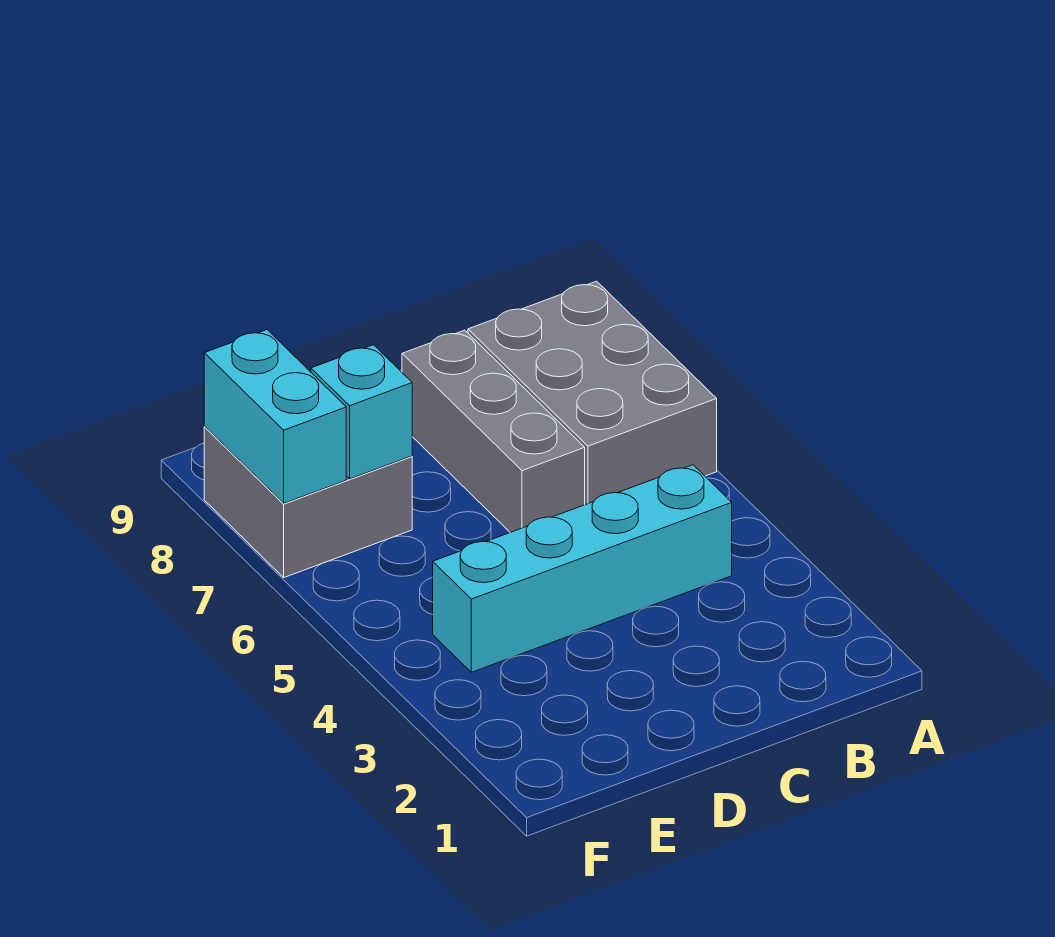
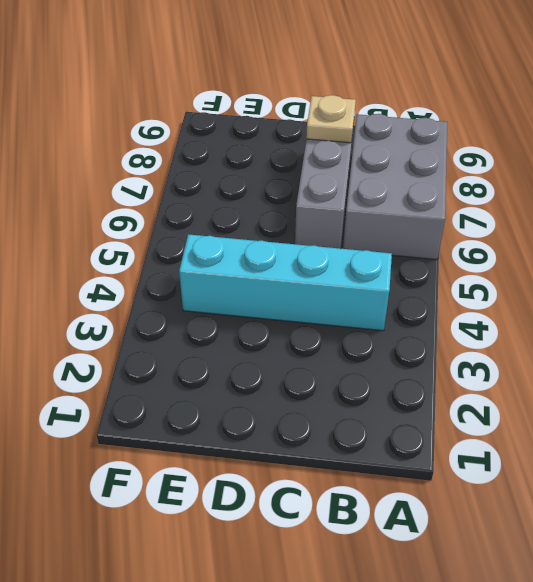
tan 1x1 plate [306,95,356,143] -> none
none -> grey 2x2 brick [204,427,412,577]
none -> cyan 1x1 brick [311,345,412,479]

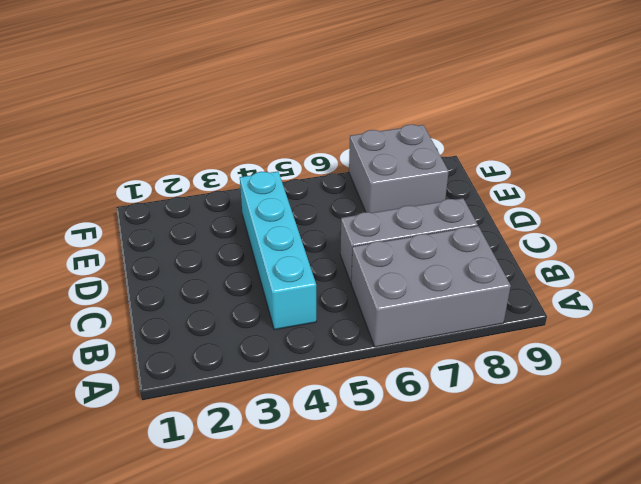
none -> cyan 1x1 brick [311,345,412,479]
none -> cyan 1x2 brick [204,330,346,503]

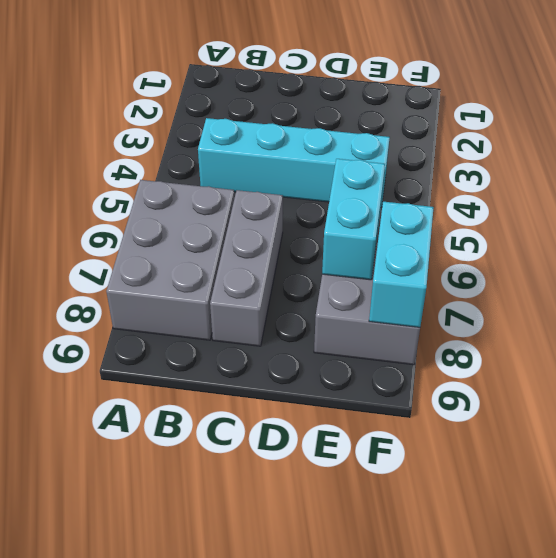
cyan 1x2 brick [322,159,385,280] -> cyan 1x1 brick [311,345,412,479]

